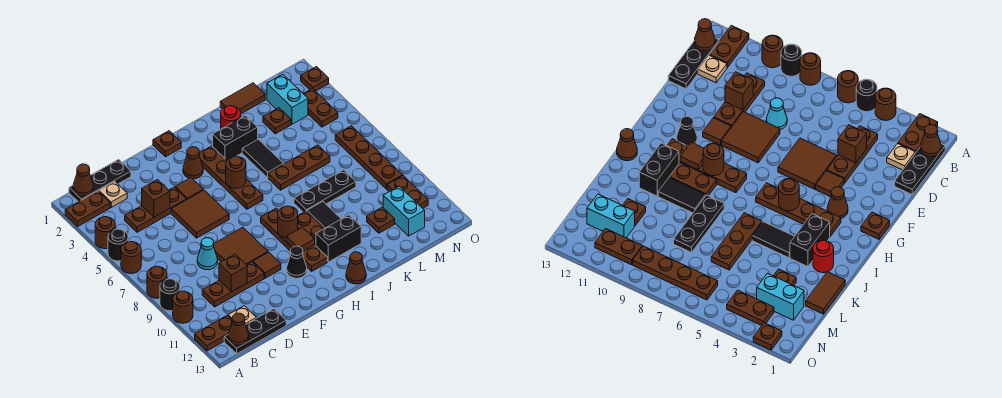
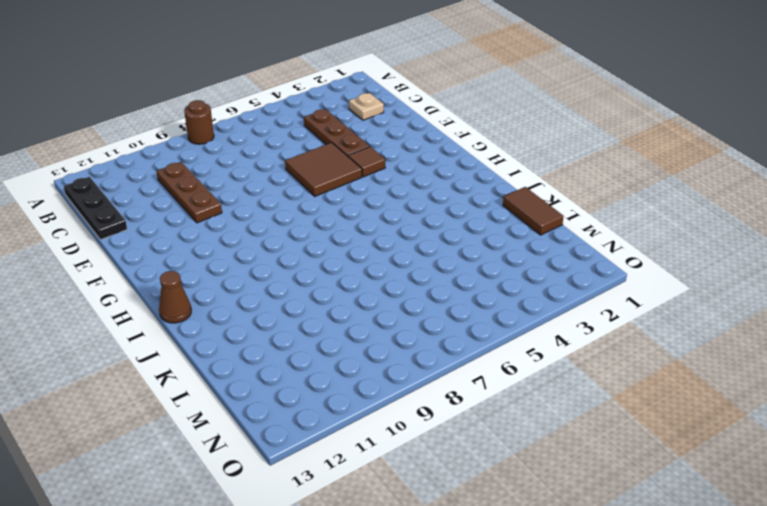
none -> brown 1x2 plate [65,191,110,226]
none -> brown 1x1 round brick [95,217,115,249]
none -> black 1x1 round brick [108,229,128,261]
none -> brown 1x1 round brick [121,242,141,274]

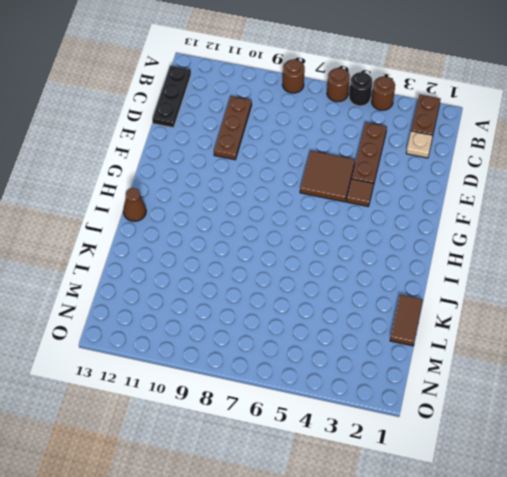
none -> black 1x1 round brick [160,279,180,311]
none -> brown 1x1 round brick [173,291,193,323]
none -> brown 1x2 plate [195,315,232,351]
none -> black 1x3 plate [69,159,131,202]

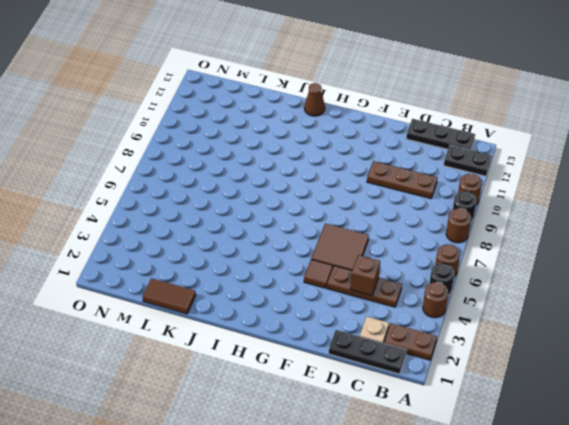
black 1x2 plate [444,145,492,176] -> brown 1x2 plate [195,315,232,351]
none -> tan 1x1 plate [228,306,256,324]
none -> cyan 1x1 cone [197,238,218,270]
none -> brown 2x2 tile [214,227,268,265]
none -> brown 1x1 tile [253,252,281,278]

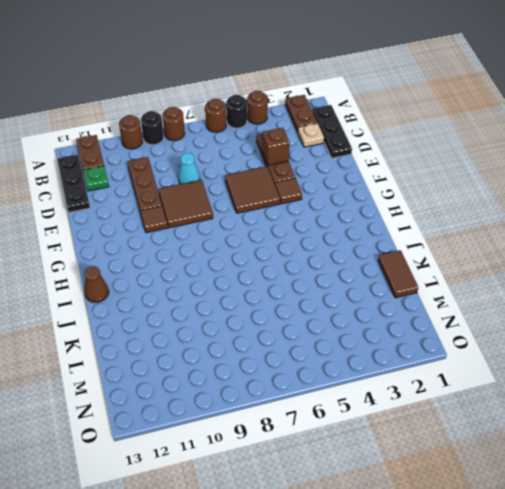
green 1x1 plate [83,166,109,191] -> tan 1x1 plate [228,306,256,324]
none -> brown 1x1 plate [153,131,181,157]
none -> brown 1x1 cone [183,147,203,179]
none -> black 1x1 cone [287,246,307,278]
none -> brown 1x4 plate [199,146,263,209]

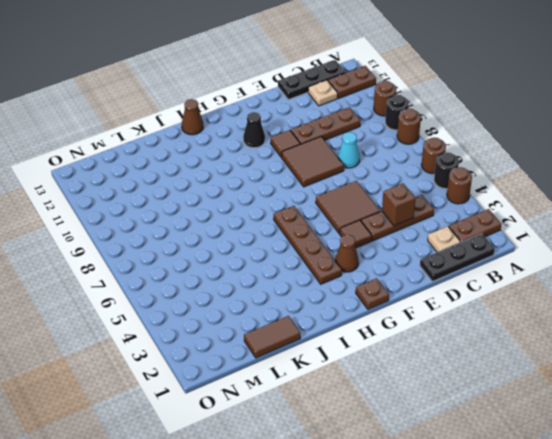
none -> brown 1x4 plate [261,208,328,271]
none -> black 1x2 brick [213,115,258,160]
none -> brown 1x2 plate [298,211,325,245]
none -> black 1x2 brick [316,215,361,262]

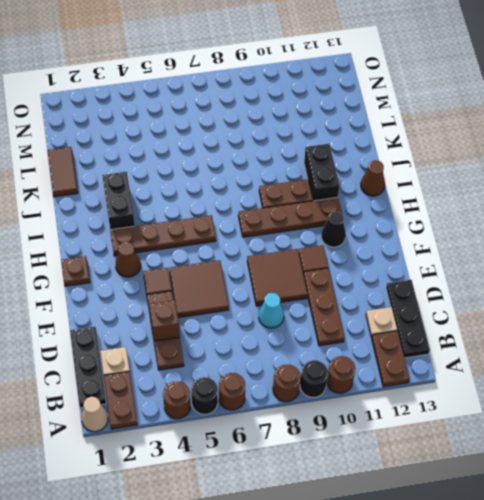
tan 1x1 cone [81,397,108,432] -> none
none -> red 1x1 round brick [221,106,241,129]
none -> black 1x2 tile [242,139,283,178]
none -> brown 1x3 plate [268,145,330,190]
none -> black 1x3 plate [294,170,356,212]

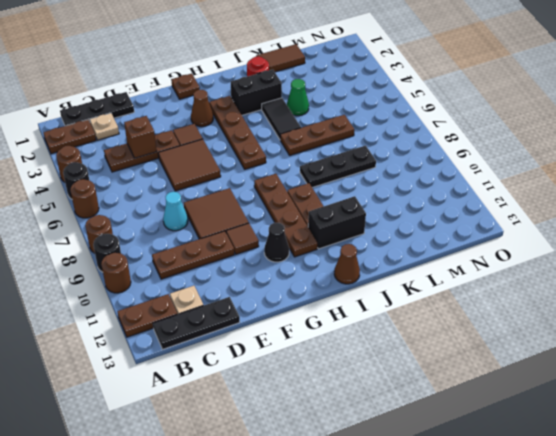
green 1x1 cone [287,79,309,116] -> none
none -> black 1x2 tile [307,202,341,228]
none -> brown 1x1 plate [263,108,291,134]
none -> brown 1x1 plate [367,207,395,233]
none -> cyan 1x2 brick [267,74,308,124]

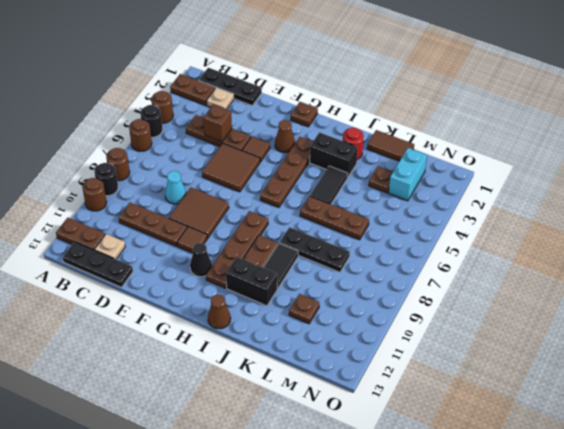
none -> cyan 1x2 brick [383,186,425,236]
none -> brown 1x2 plate [304,89,338,127]
none -> brown 1x4 plate [335,126,403,189]
none -> brown 1x2 plate [387,176,428,208]

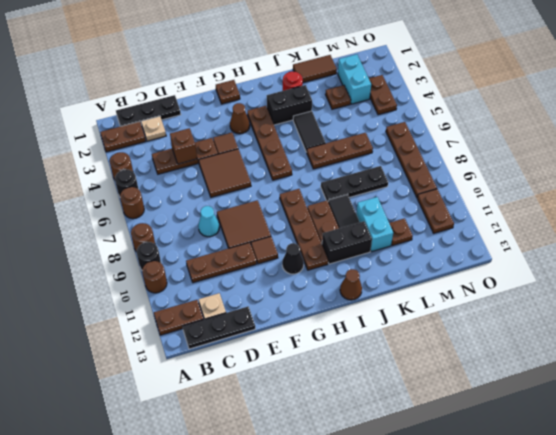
cyan 1x2 brick [356,197,393,252] -> cyan 1x2 brick moved to [383,186,425,236]
none -> brown 1x1 plate [301,67,329,91]
none -> brown 1x1 cone [73,164,93,196]
none -> brown 1x1 cone [228,313,249,345]
none -> brown 1x1 brick [219,254,247,292]

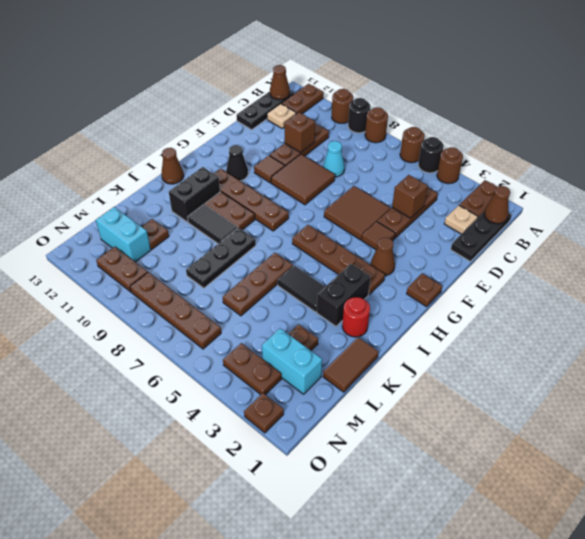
none -> brown 1x1 round brick [226,156,246,188]
none -> brown 1x1 round brick [278,206,298,238]
none -> brown 1x1 tile [286,227,315,251]

